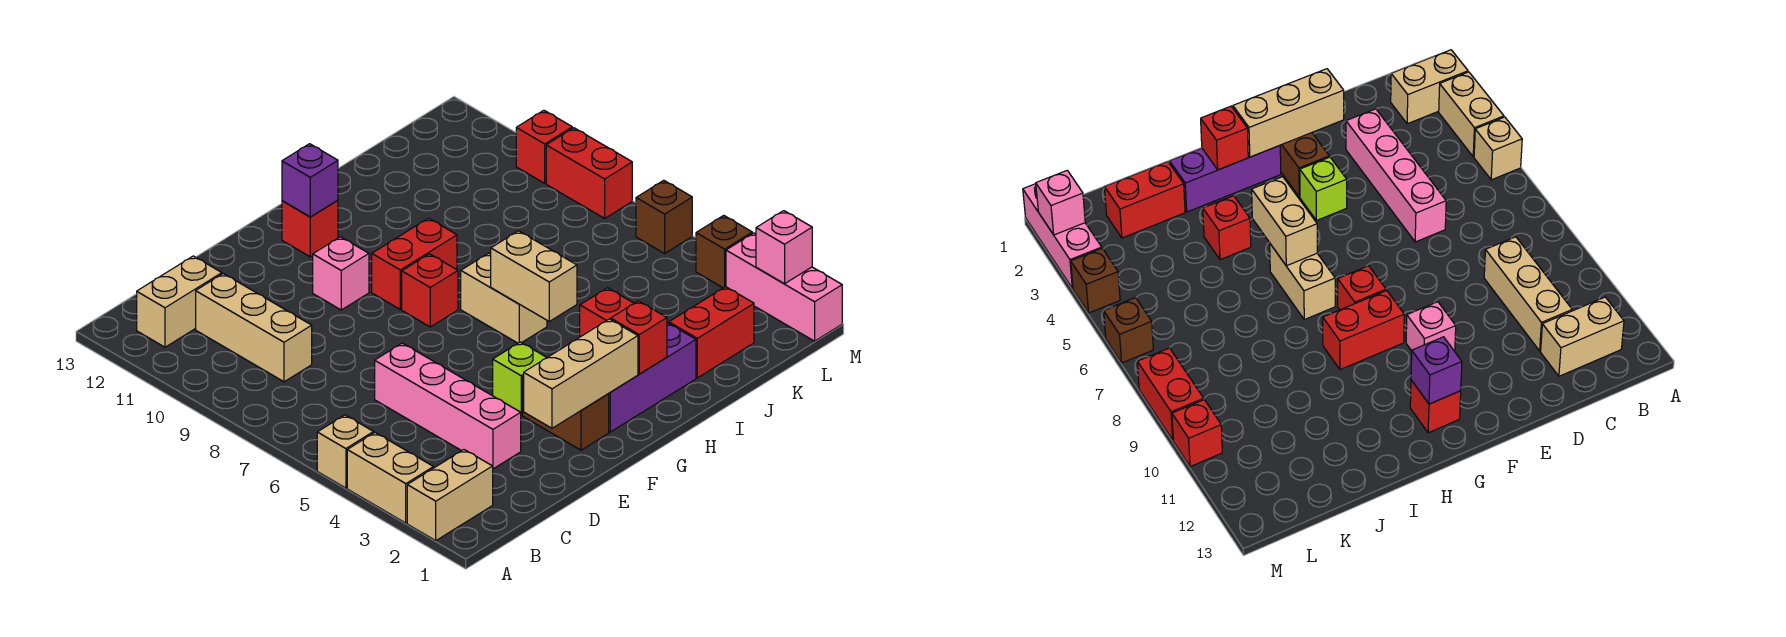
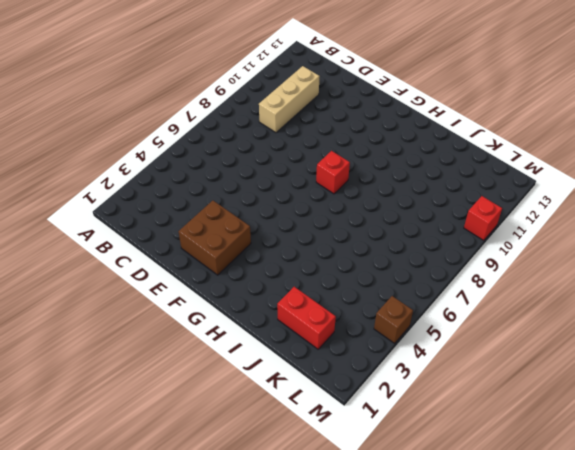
brown 2x2 brick [179,201,251,275] -> brown 1x2 brick [523,376,609,450]
none -> tan 1x2 brick [407,450,493,540]
none -> tan 1x2 brick [347,433,433,523]
none -> tan 1x1 brick [317,415,374,488]

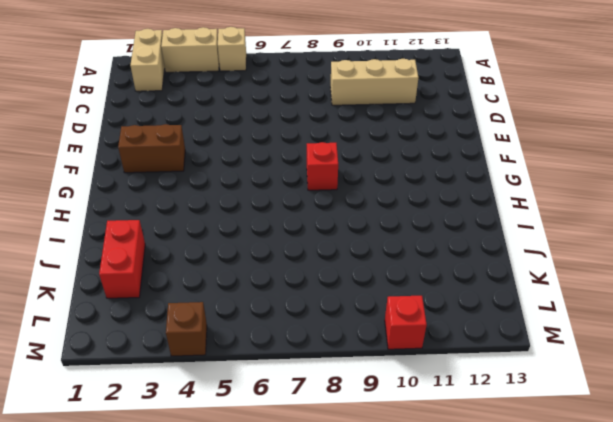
none -> tan 1x2 brick [137,256,222,347]
none -> pink 1x4 brick [375,343,521,469]
none -> lime 1x1 brick [493,342,547,415]

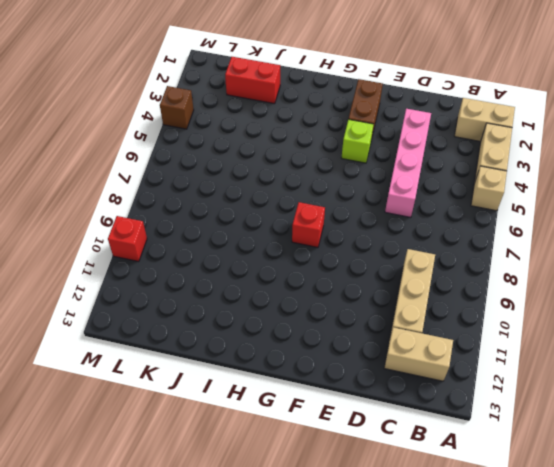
none -> pink 1x1 brick [313,237,369,310]
none -> purple 1x3 brick [609,323,696,432]
none -> red 1x2 brick [372,218,457,309]

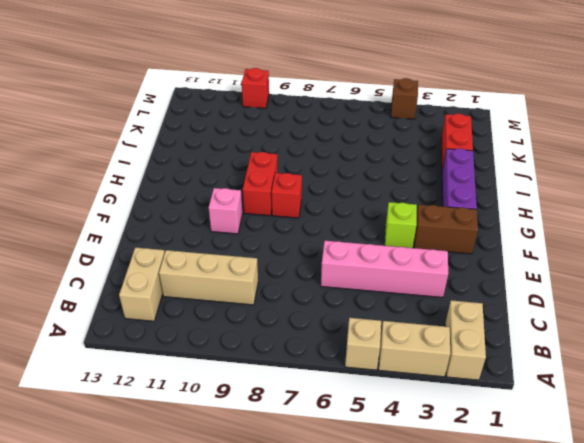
none -> red 1x1 brick [282,200,338,257]
none -> tan 1x2 brick [461,253,547,343]
none -> red 1x1 brick [580,288,634,337]

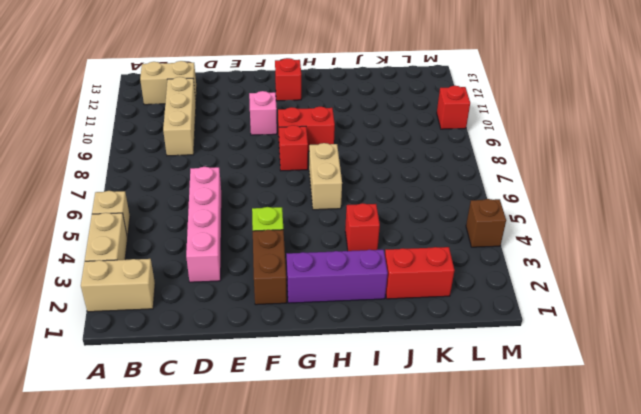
none -> pink 1x3 brick [726,233,842,341]
none -> brown 1x1 brick [636,180,692,253]
none -> red 1x2 brick [546,128,632,218]

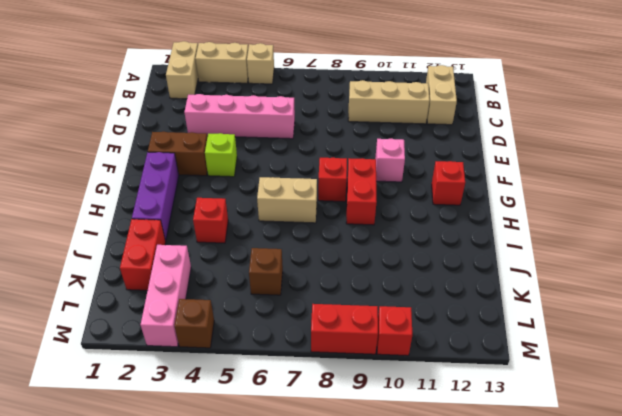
pink 1x3 brick [141,245,191,347] -> pink 1x3 brick turned to [726,233,842,341]
brown 1x1 brick [249,248,283,295] -> brown 1x1 brick moved to [636,180,692,253]
none -> tan 1x3 brick [524,319,638,428]
none -> purple 1x1 brick [282,144,338,217]
none -> red 1x1 brick [611,301,667,374]

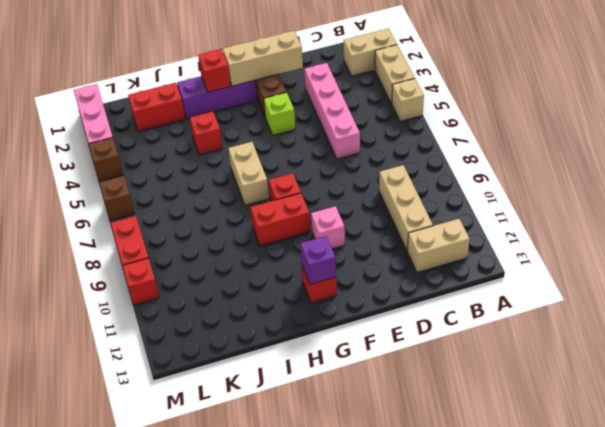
none -> tan 1x2 brick [491,231,577,321]
none -> pink 1x1 brick [756,211,812,284]

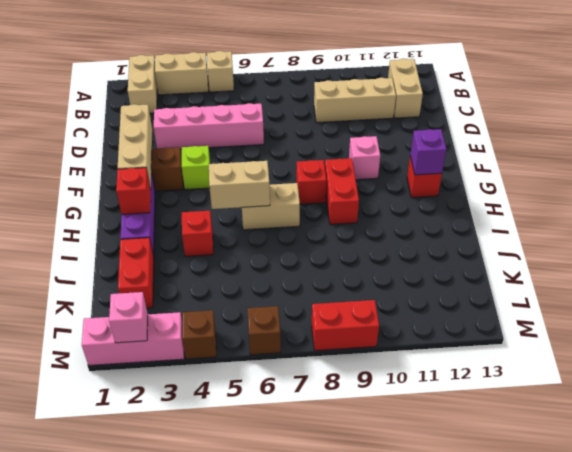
none -> red 1x1 brick [516,110,572,183]

